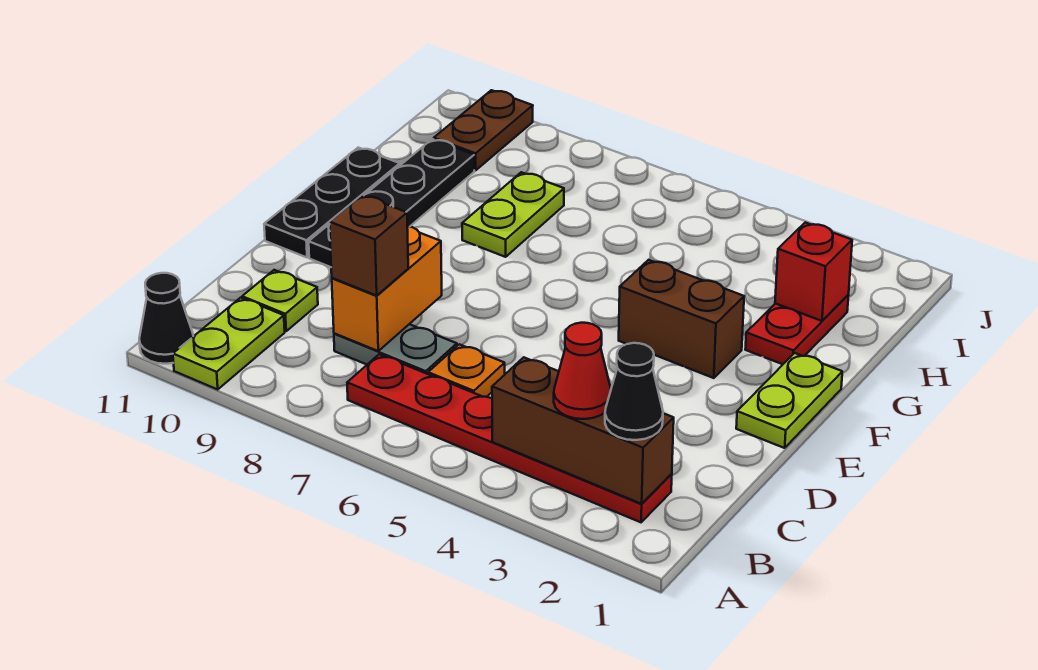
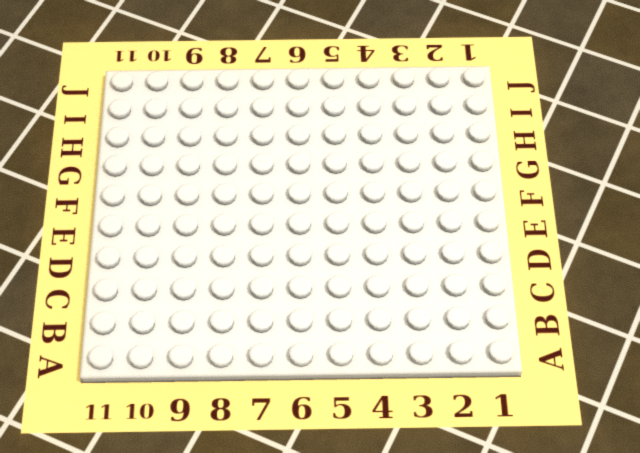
none -> lime 1x2 plate [173,298,285,389]
none -> black 1x1 cone [139,273,193,364]
none -> red 1x6 plate [347,354,672,522]

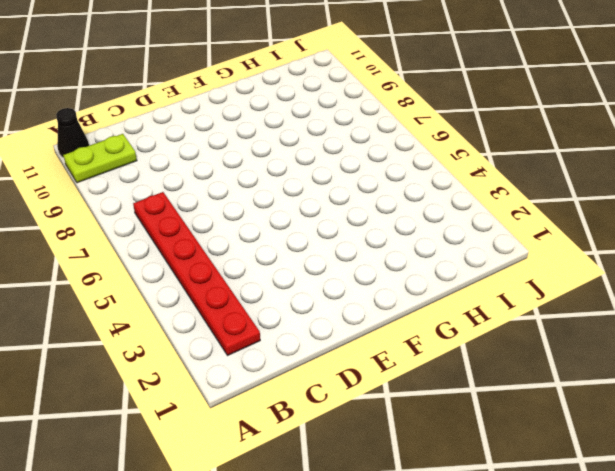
none -> orange 1x1 plate [428,344,505,397]
none -> grey 1x2 plate [334,324,457,374]
none -> lime 1x1 plate [242,270,318,331]

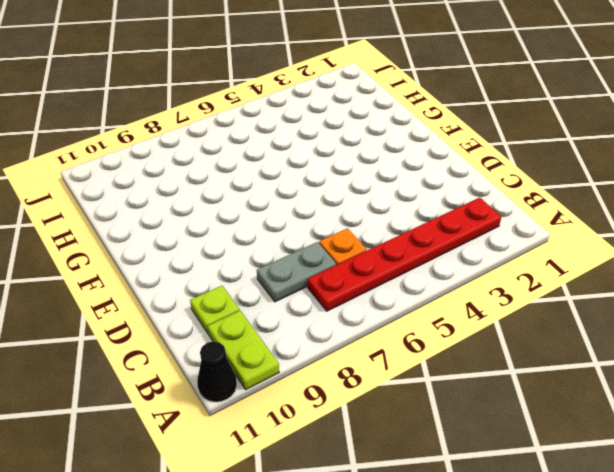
none -> lime 1x2 plate [736,353,842,448]
none -> black 1x4 plate [309,139,474,267]
none -> black 1x3 plate [264,148,400,257]

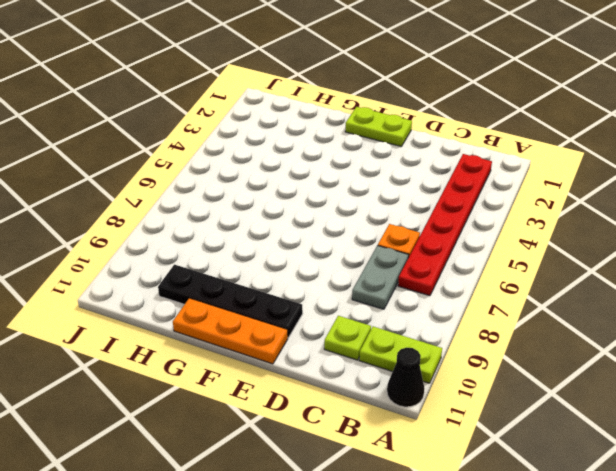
orange 1x3 plate [173,298,288,364] -> black 1x3 plate [264,148,400,257]
none -> brown 1x2 brick [619,260,744,378]
none -> red 1x2 plate [745,295,849,364]
none -> lime 1x2 plate [462,172,564,257]

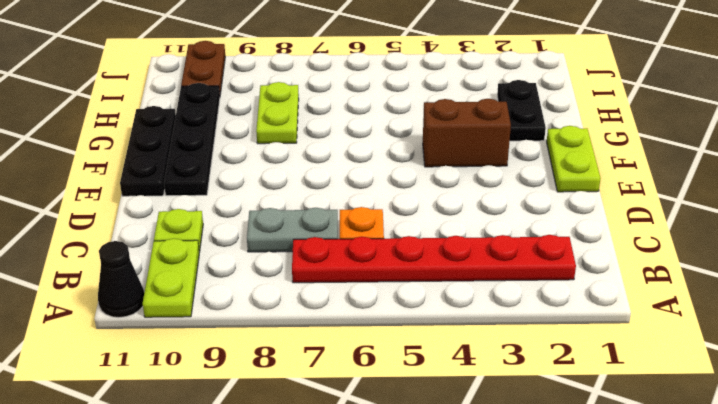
black 1x2 plate [497,80,546,141] -> red 1x2 plate [745,295,849,364]
none -> brown 1x3 brick [492,357,674,504]
none -> orange 1x2 brick [332,226,442,351]
none -> red 1x1 brick [775,223,852,321]

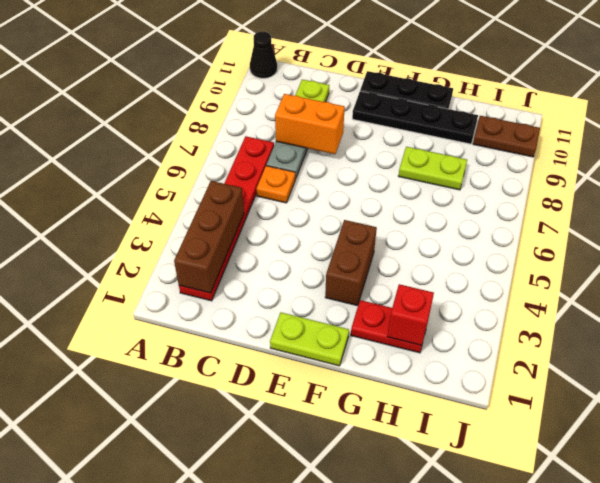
none -> lime 1x2 plate [173,298,285,389]
none -> black 1x1 cone [605,343,663,440]
none -> red 1x1 cone [554,323,611,419]

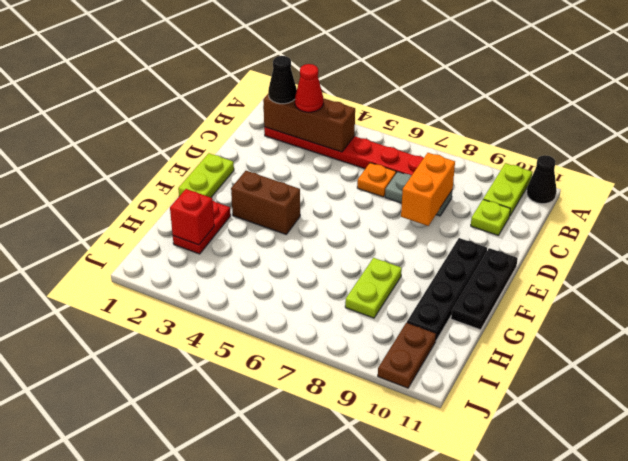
none -> brown 1x1 brick [330,195,408,296]

